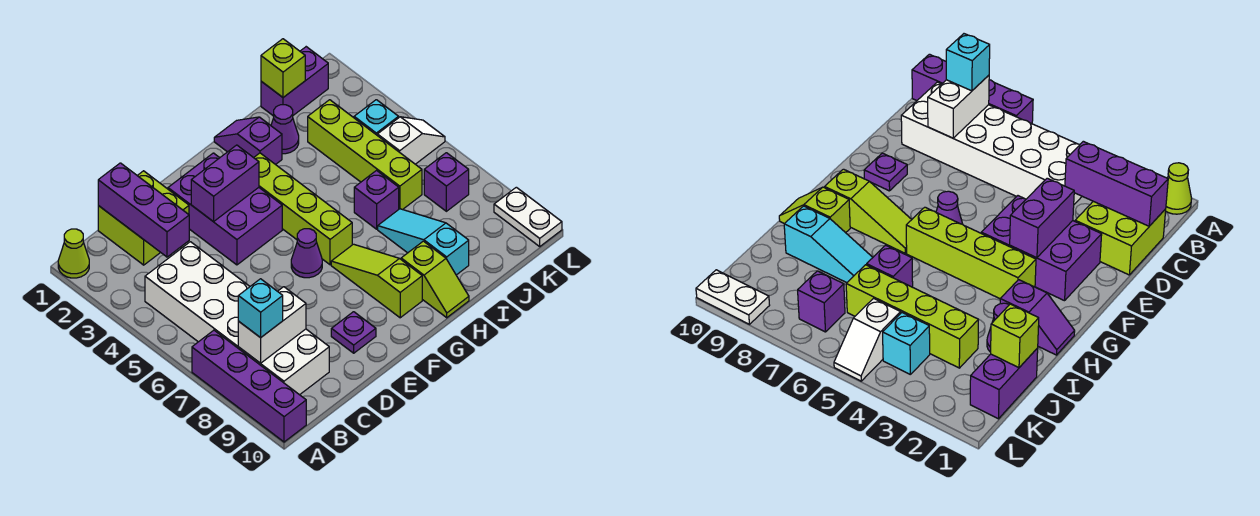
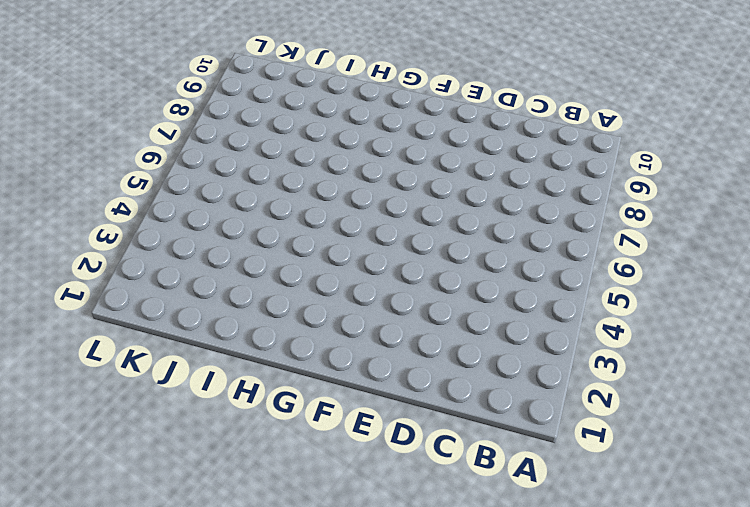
none -> lime 1x1 cone [58,229,89,278]
none -> purple 1x4 brick [192,330,306,442]
none -> white 2x6 brick [145,242,329,395]

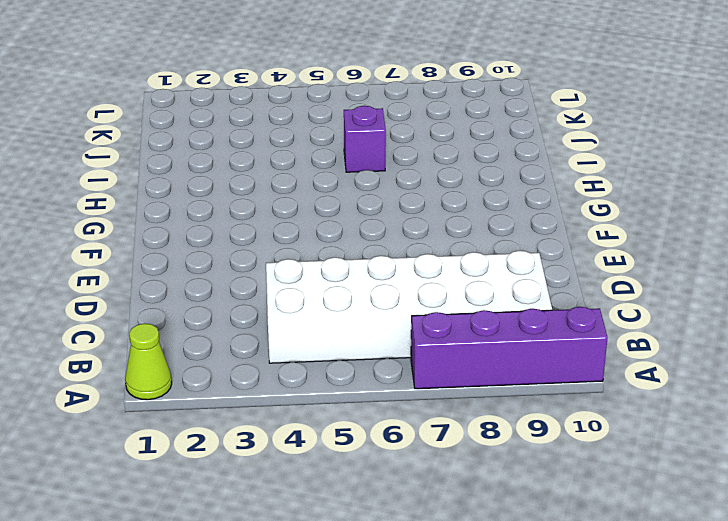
none -> lime 2x2 brick [98,171,189,265]
none -> purple 2x3 brick [168,153,282,265]
none -> purple 1x1 plate [331,312,376,353]

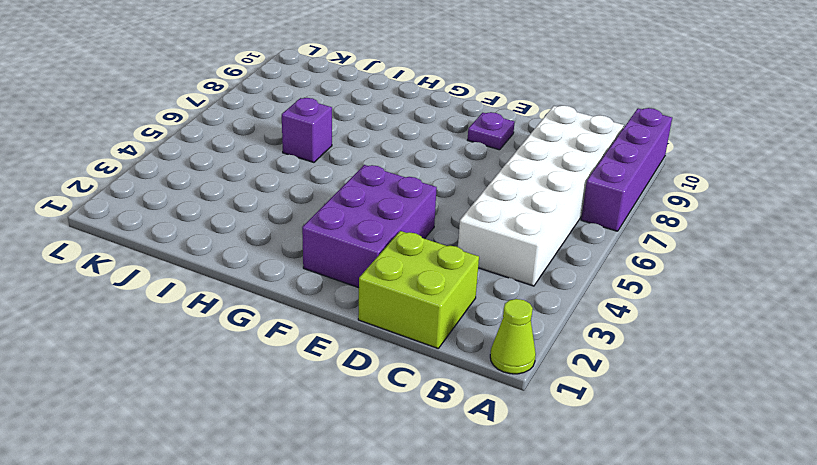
none -> purple 1x1 cone [291,229,322,278]
none -> lime 1x4 brick [254,153,352,265]
none -> lime 1x3 slope [331,244,422,318]

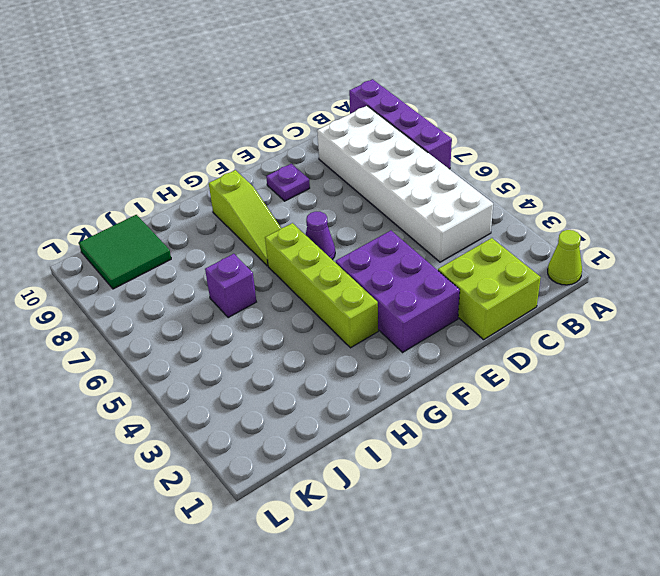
green 2x2 tile [79,215,171,289] -> none
none -> purple 1x2 slope [214,117,282,165]
none -> lime 1x2 slope [401,241,469,318]
none -> purple 1x1 cone [271,105,299,154]

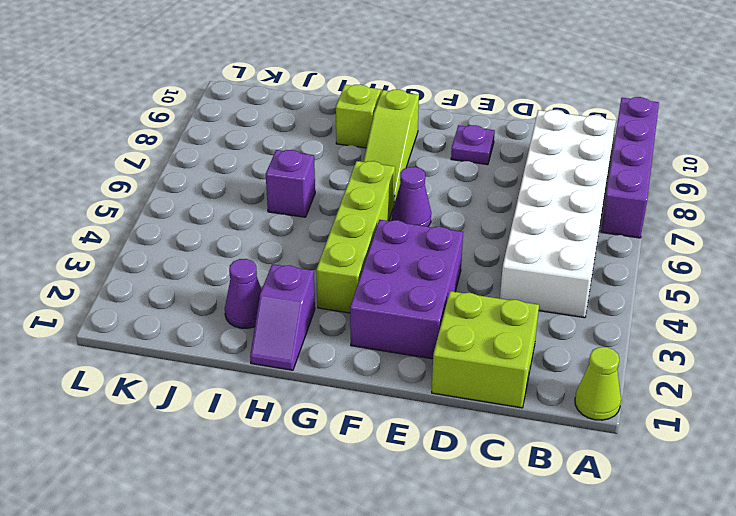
none -> cyan 1x3 slope [378,209,469,275]
none -> purple 1x2 brick [261,47,328,116]
none -> lime 1x4 brick [308,100,422,210]

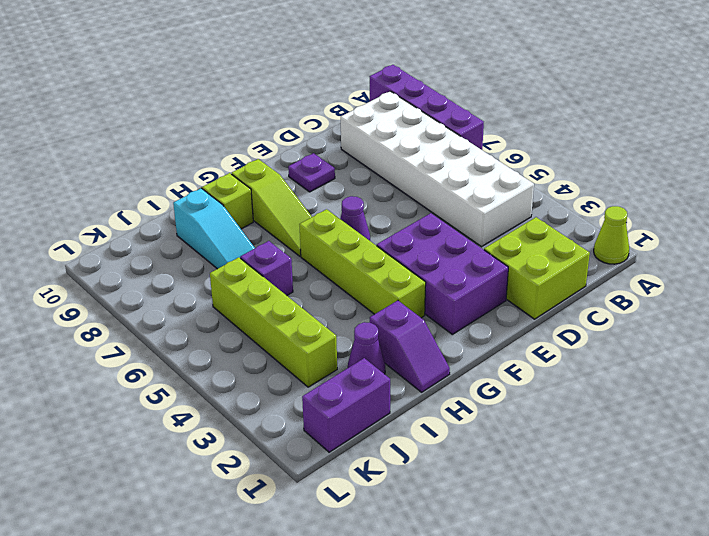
none -> cyan 1x1 brick [354,100,399,136]
none -> white 1x2 slope [378,117,445,164]
none -> purple 1x1 brick [424,153,469,211]

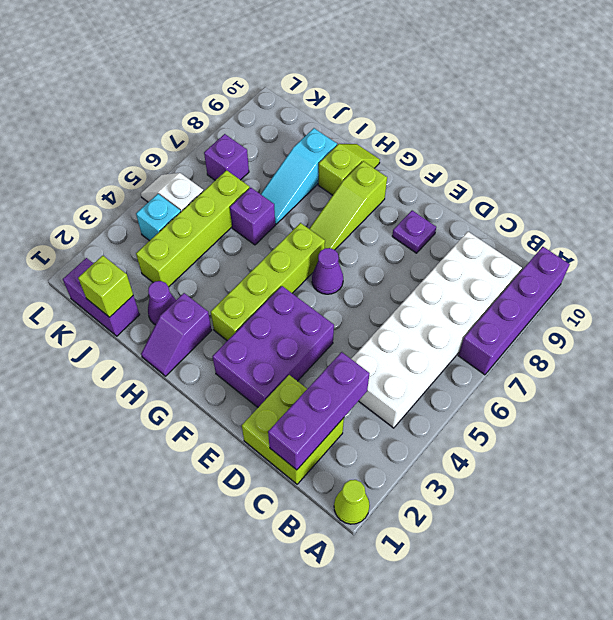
none -> white 1x2 plate [494,187,562,246]
none -> white 1x2 brick [238,287,306,363]
none -> purple 1x2 brick [191,145,259,222]

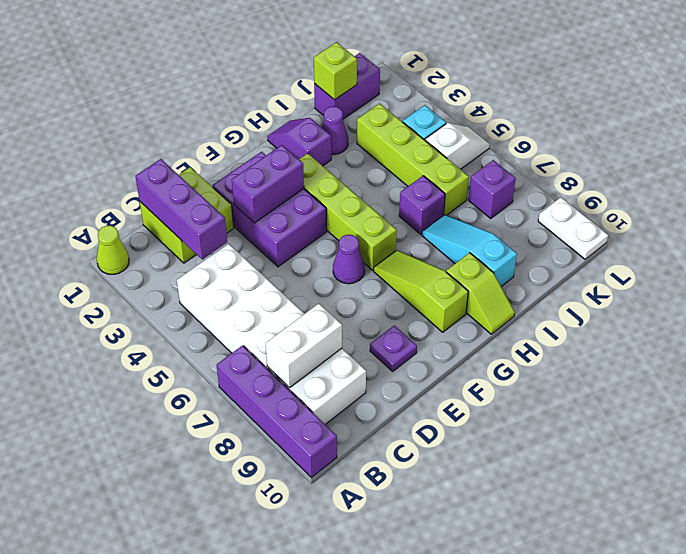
none -> cyan 1x1 brick [238,279,283,338]

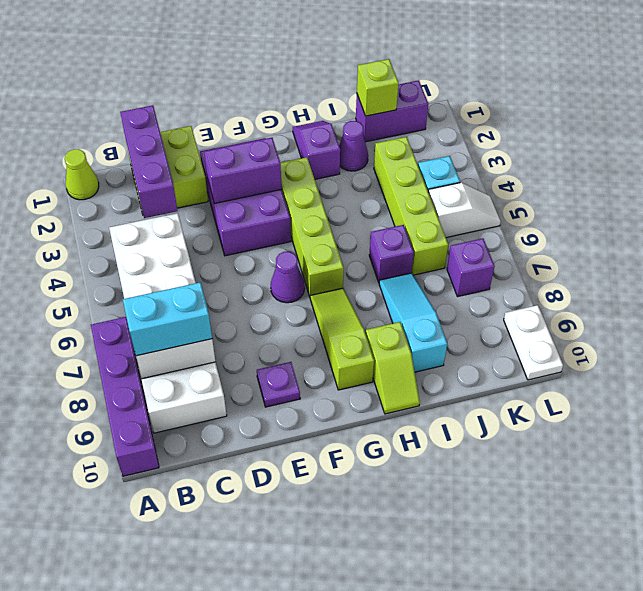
cyan 1x2 brick [123,282,212,356] -> cyan 1x1 brick [238,279,283,338]

